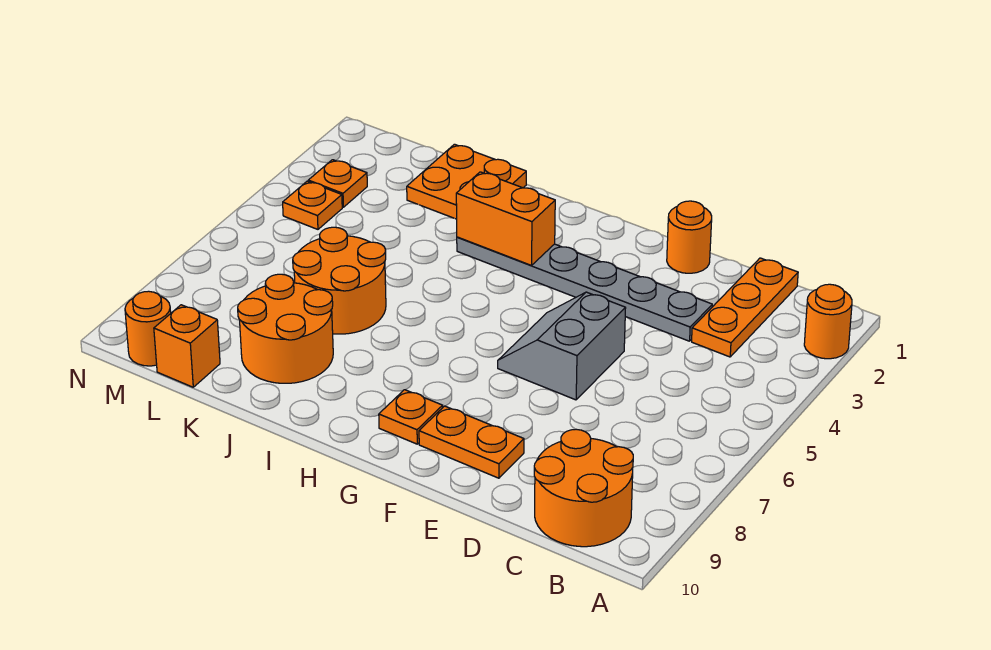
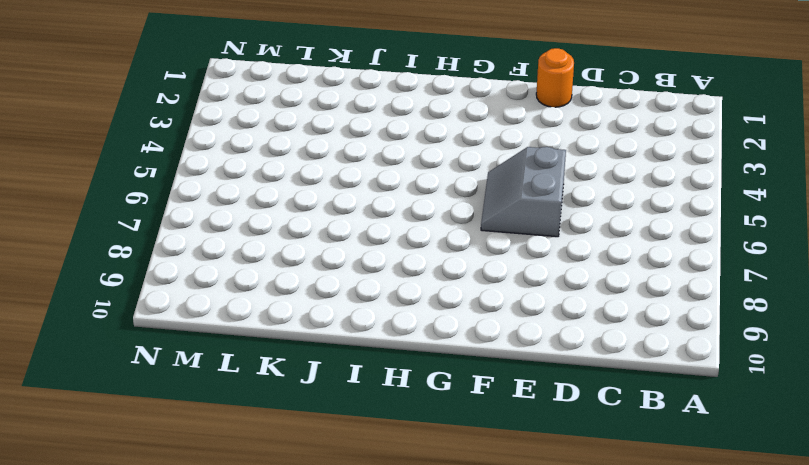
none -> orange 1x1 round brick [804,284,852,359]
none -> orange 2x2 round brick [534,429,633,547]
none -> orange 1x3 plate [692,258,798,357]

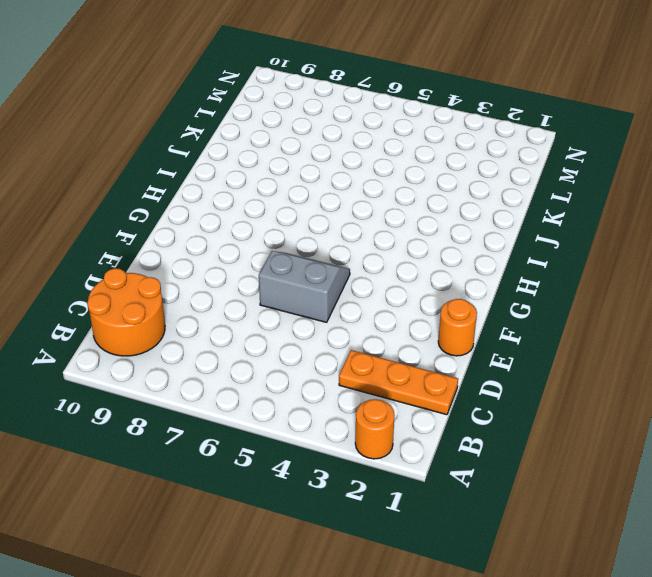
none -> grey 1x6 plate [457,237,712,341]
none -> orange 1x2 plate [419,406,524,478]
none -> orange 1x1 plate [379,390,443,444]

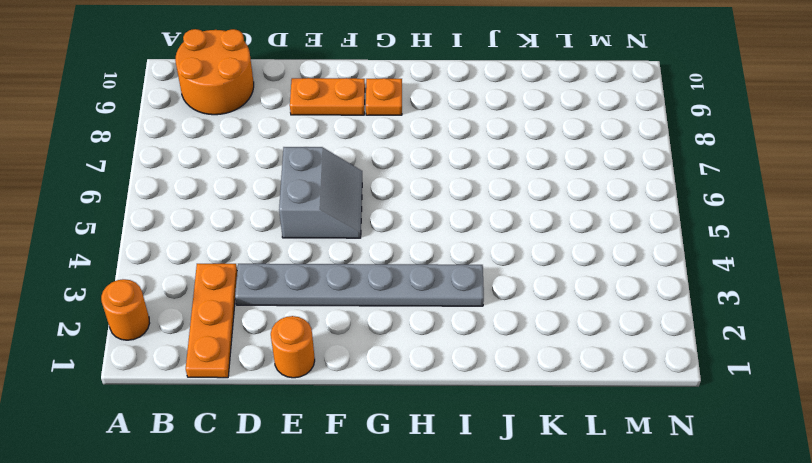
none -> orange 2x2 plate [407,144,526,219]
none -> orange 2x2 round brick [293,227,386,334]
none -> orange 2x2 round brick [238,274,333,383]

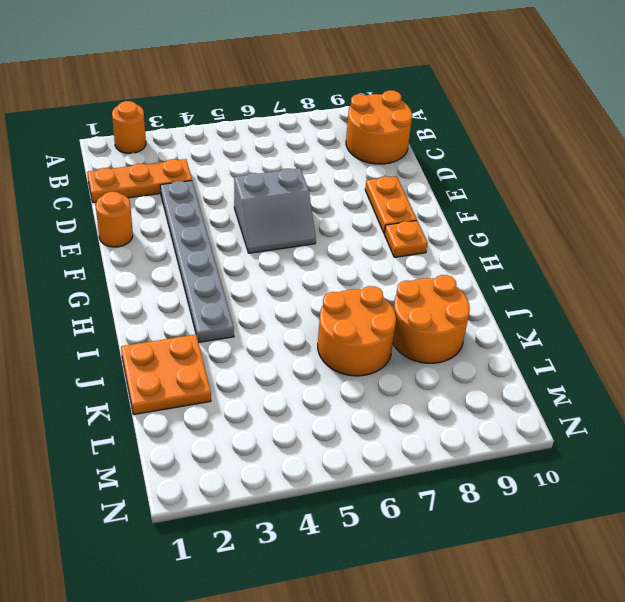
none -> orange 1x1 brick [154,305,220,387]
none -> orange 1x1 plate [308,160,367,207]
none -> orange 1x1 plate [283,181,342,229]

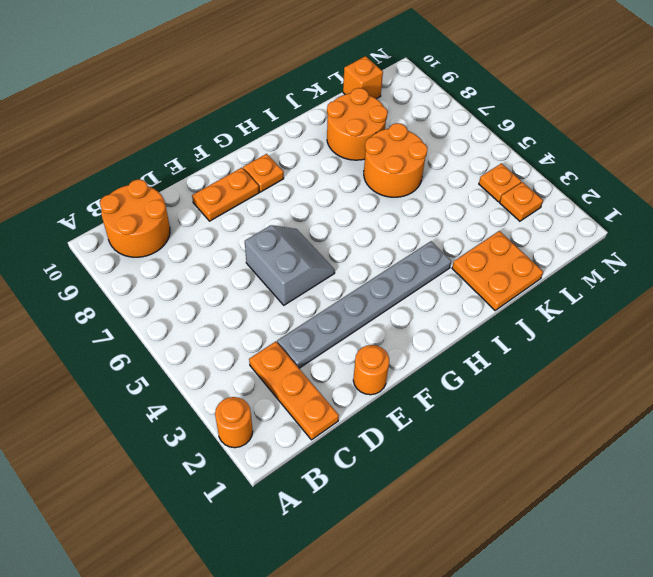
none -> orange 1x1 round brick [125,291,171,366]
none -> orange 1x2 brick [456,172,555,265]

